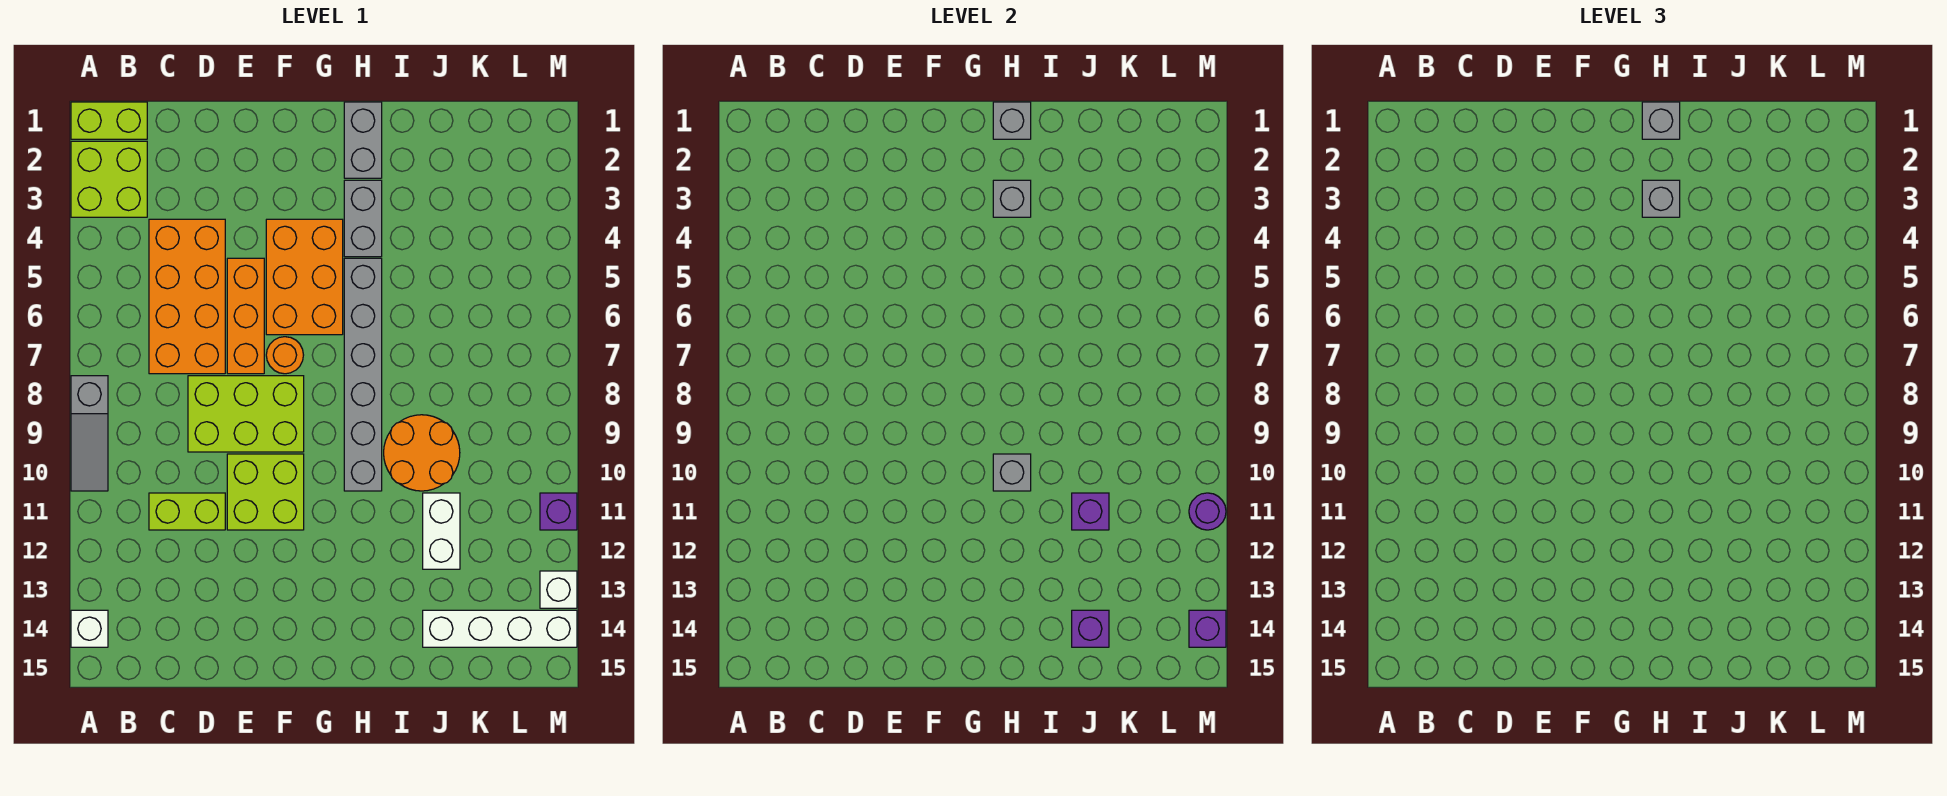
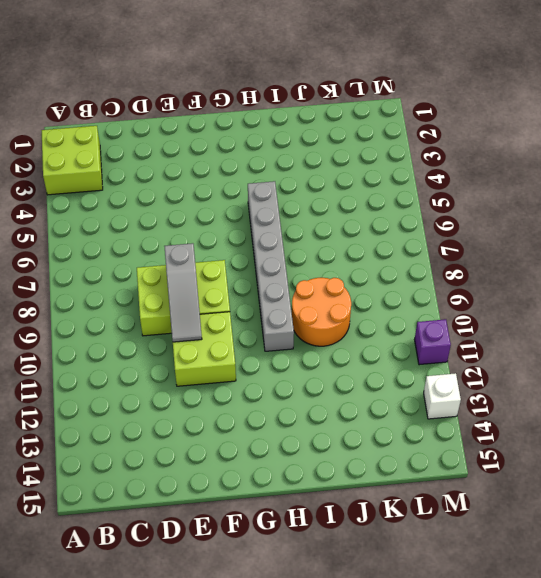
grey 1x3 slope [164,243,202,342] -> grey 1x3 slope moved to [71,376,108,491]
none -> lime 1x2 brick [71,102,147,139]
none -> white 1x1 brick [71,610,108,647]
none -> orange 2x4 brick [149,219,225,374]

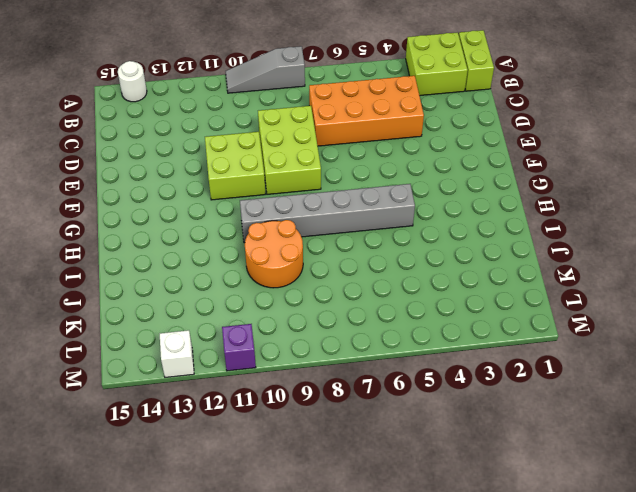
white 1x1 round brick [118,61,147,102] -> white 1x1 brick [71,610,108,647]
none -> lime 1x2 brick [149,493,225,530]
none -> orange 1x3 brick [227,258,264,374]
none -> orange 2x3 brick [266,219,343,335]

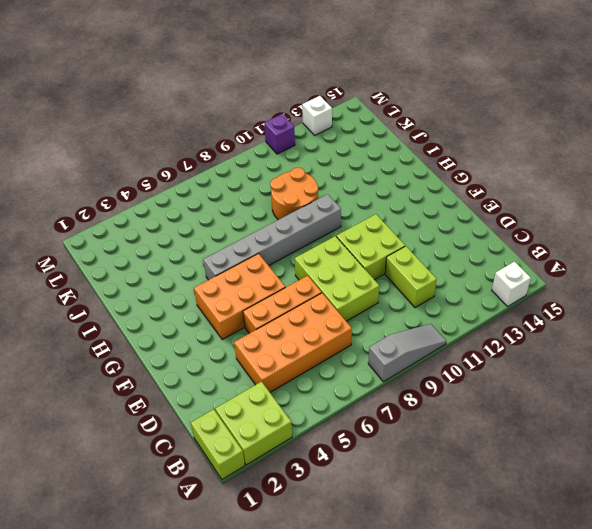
none -> orange 1x1 round brick [266,337,303,374]
none -> grey 1x2 brick [344,102,382,178]
none -> grey 1x2 brick [344,180,382,257]

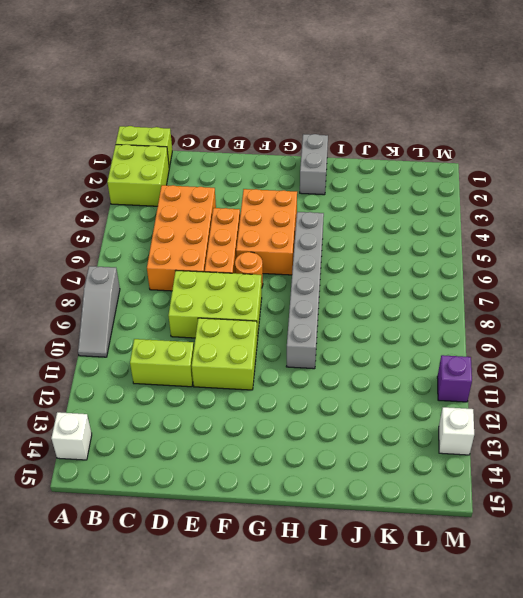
none -> grey 1x2 brick [344,180,382,257]
none -> orange 2x2 round brick [384,415,460,491]
none -> white 1x2 brick [423,493,460,569]

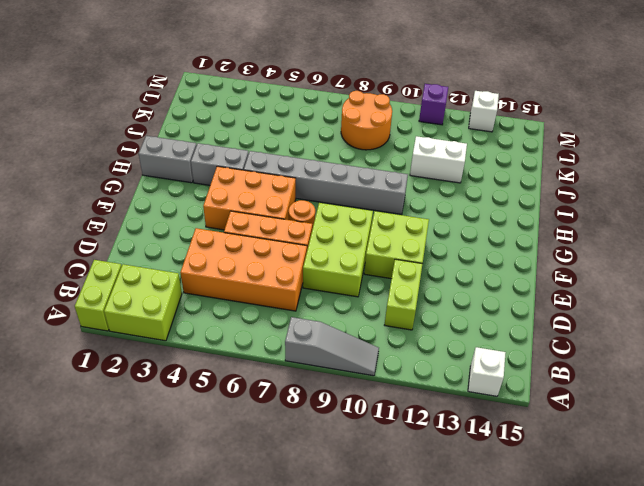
orange 2x2 round brick [341,91,392,150] -> orange 2x2 round brick moved to [384,415,460,491]
none -> white 1x4 brick [423,610,577,647]
none -> grey 1x1 brick [993,102,1031,139]
none -> grey 1x1 brick [993,180,1031,217]

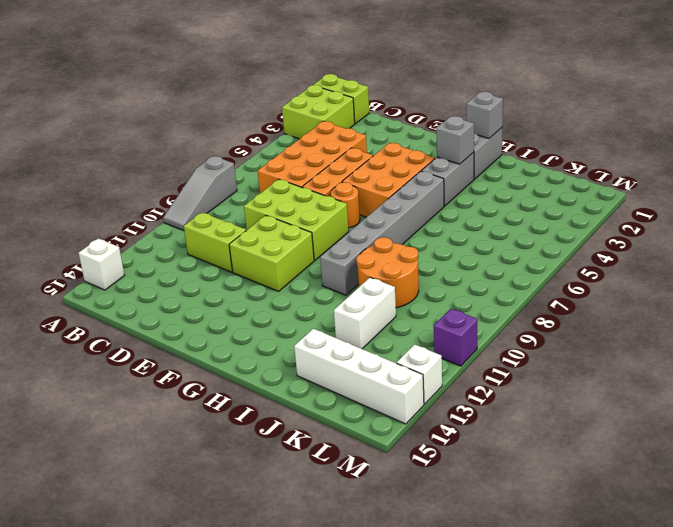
none -> grey 1x1 brick [993,454,1031,491]
none -> purple 1x1 brick [1072,493,1109,530]
none -> purple 1x1 brick [1072,610,1109,647]

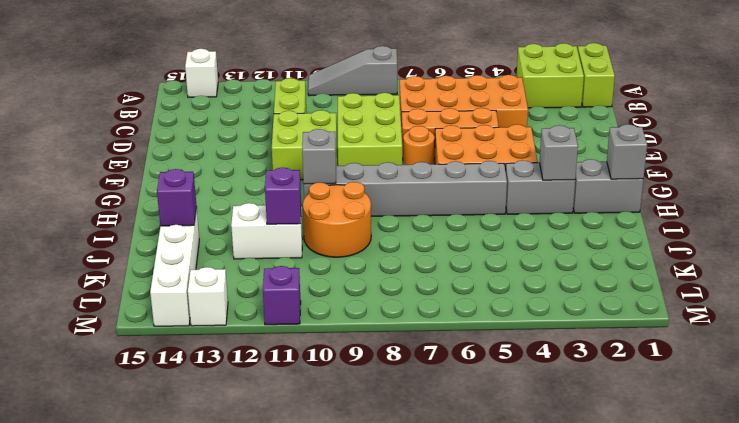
none -> purple 1x1 round brick [1189,493,1226,530]
none -> purple 1x1 brick [1189,610,1226,647]
none -> grey 1x1 brick [1642,102,1680,139]

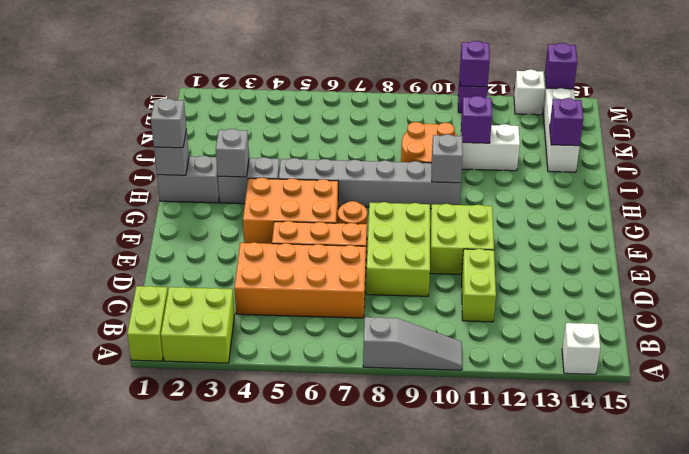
purple 1x1 brick [460,41,490,87] -> purple 1x1 round brick [1189,493,1226,530]
none -> grey 1x1 brick [1642,180,1680,217]

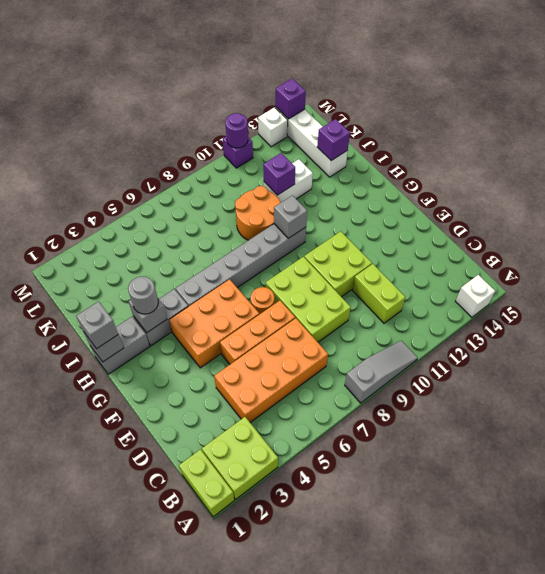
grey 1x1 round brick [128,276,158,314] -> grey 1x1 brick [1642,180,1680,217]

